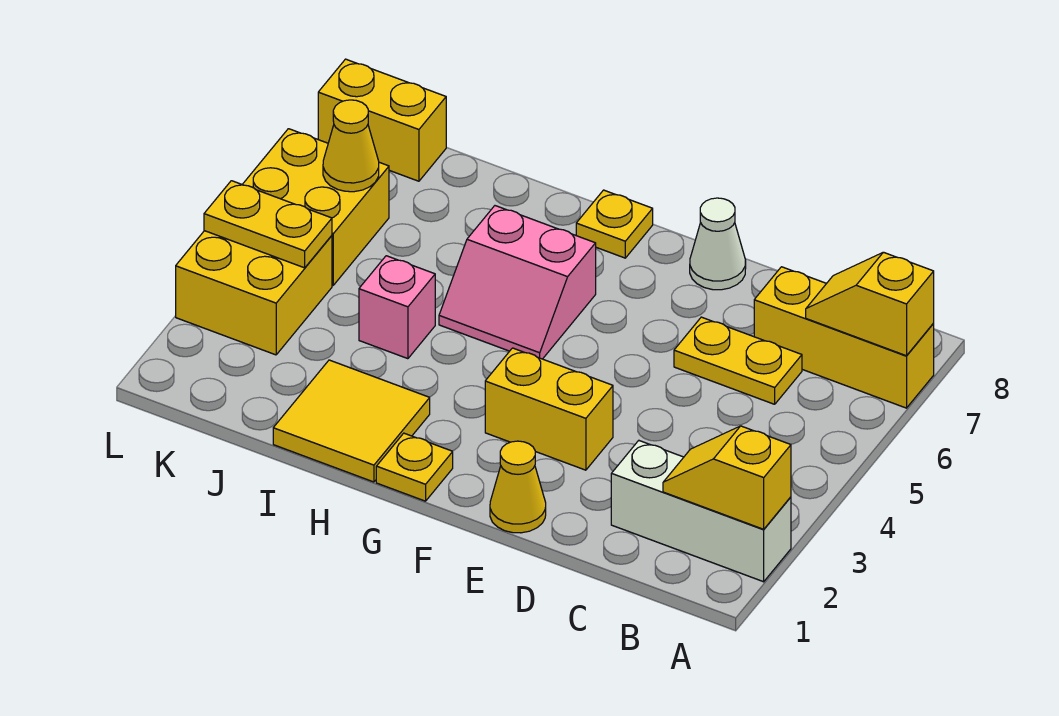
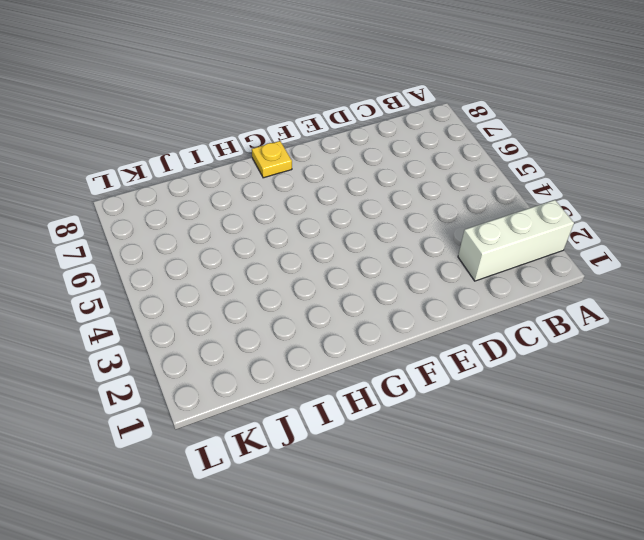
none -> yellow 1x3 brick [754,267,934,408]
none -> yellow 1x2 plate [674,317,802,404]
none -> yellow 1x1 cone [490,441,546,533]

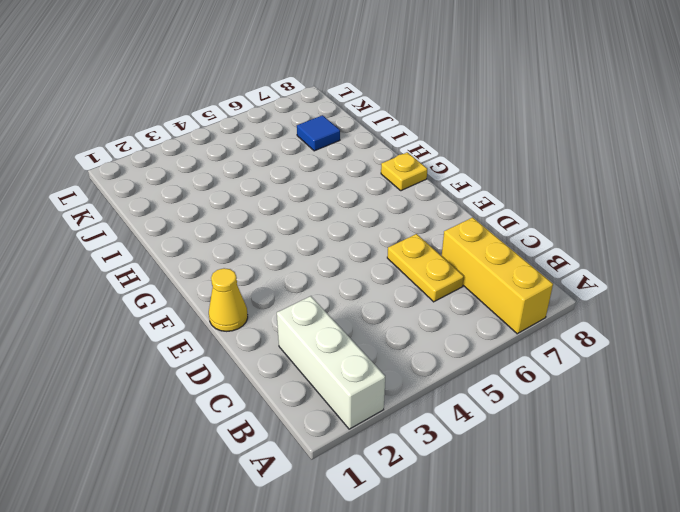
blue 1x1 tile [297,115,340,151] -> none
none -> yellow 1x2 brick [485,348,613,470]
none -> white 1x1 cone [690,198,746,290]
none -> yellow 1x1 plate [376,433,453,501]

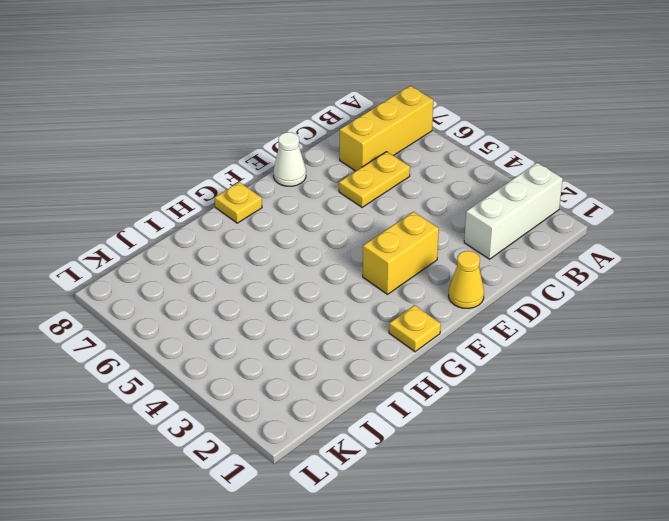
none -> pink 2x2 slope [439,206,596,359]
none -> yellow 2x2 tile [273,360,430,482]
none -> pink 1x1 brick [359,256,435,359]

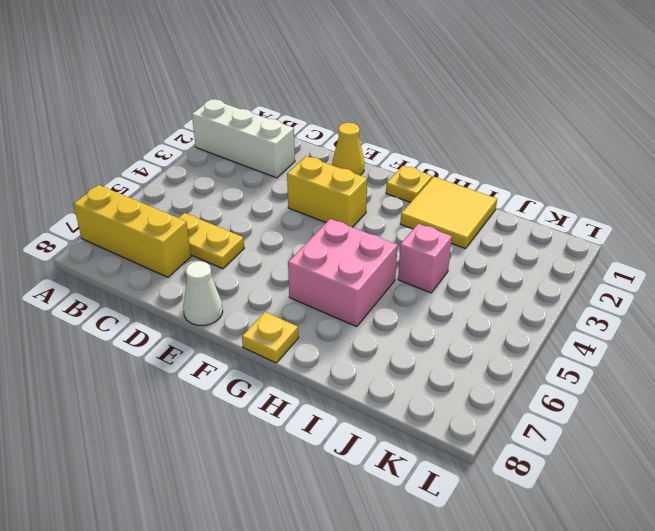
pink 2x2 brick [288,219,398,327] -> pink 2x2 slope [439,206,596,359]
none -> yellow 2x2 brick [176,231,332,355]
none -> yellow 2x2 brick [242,129,389,285]
none -> yellow 1x2 brick [318,59,446,181]

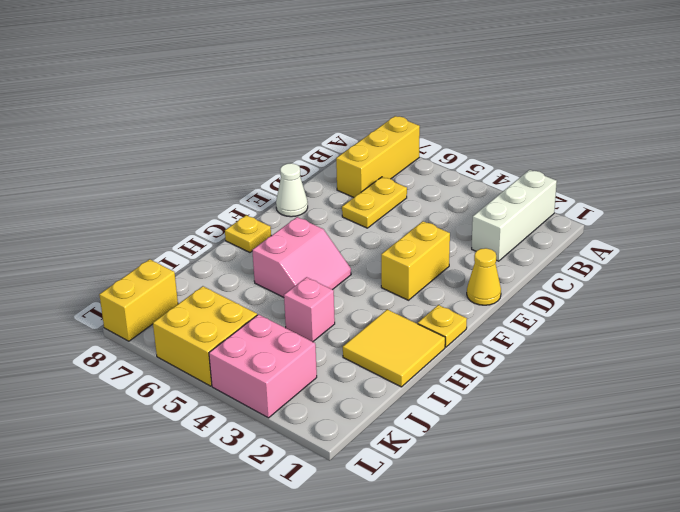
pink 2x2 brick [209,314,317,418] -> yellow 2x2 brick [176,231,332,355]
none -> yellow 1x2 slope [663,426,791,529]
none -> yellow 1x2 slope [806,252,934,356]
none -> yellow 1x2 plate [204,181,332,268]

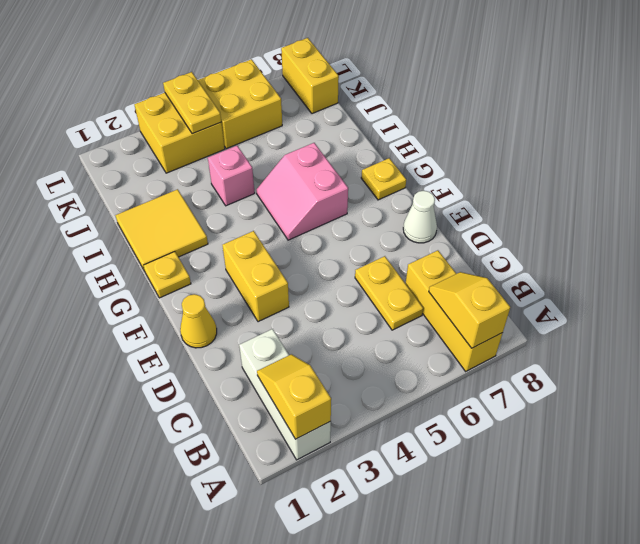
none -> yellow 1x1 cone [323,100,379,192]

